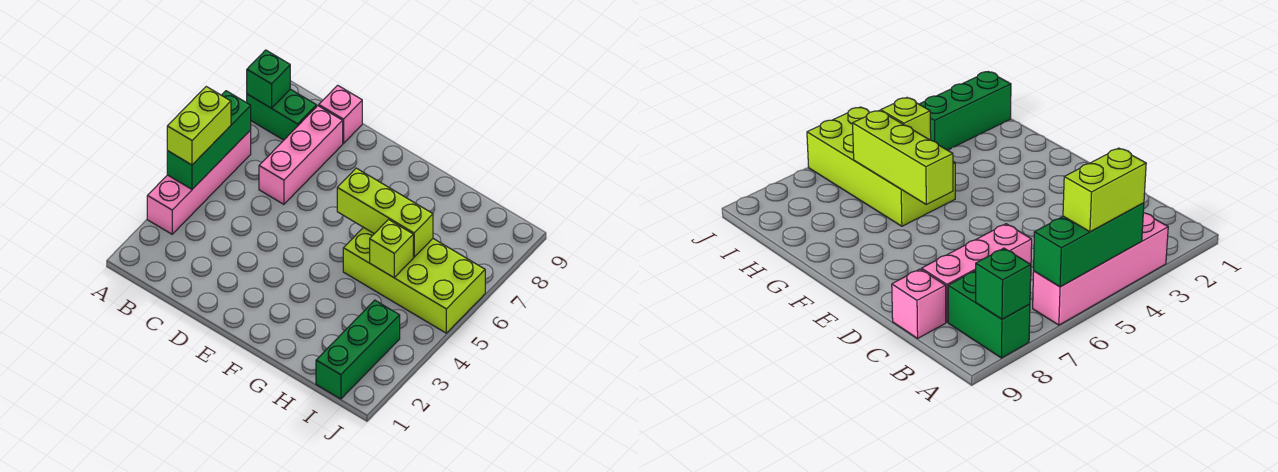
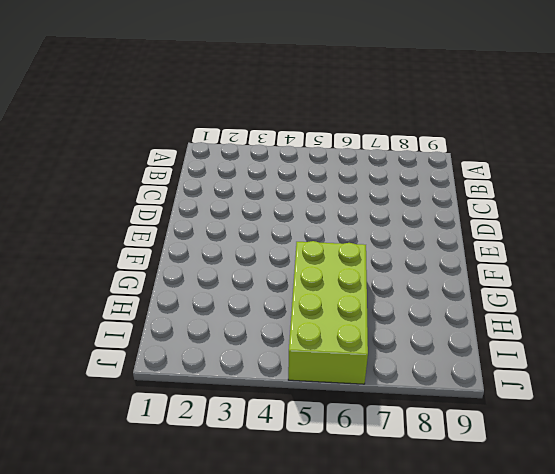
none -> pink 1x4 brick [147,130,251,234]
none -> green 1x2 brick [247,89,317,140]

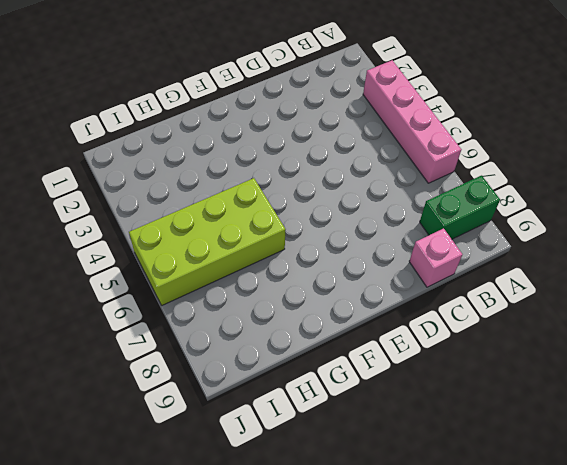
none -> pink 1x3 brick [259,106,343,204]
none -> green 1x3 brick [316,300,400,399]

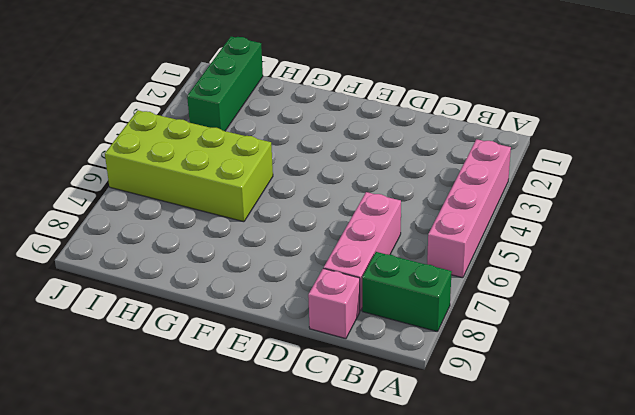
none -> green 1x3 brick [167,91,251,189]
none -> green 1x1 brick [247,50,290,108]

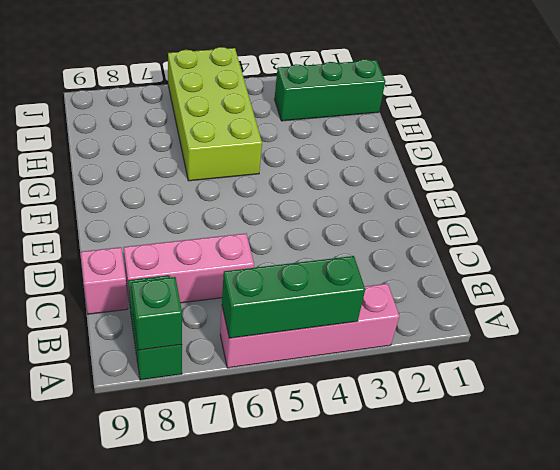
none -> lime 1x3 brick [337,168,433,257]
none -> lime 1x1 brick [370,220,413,277]

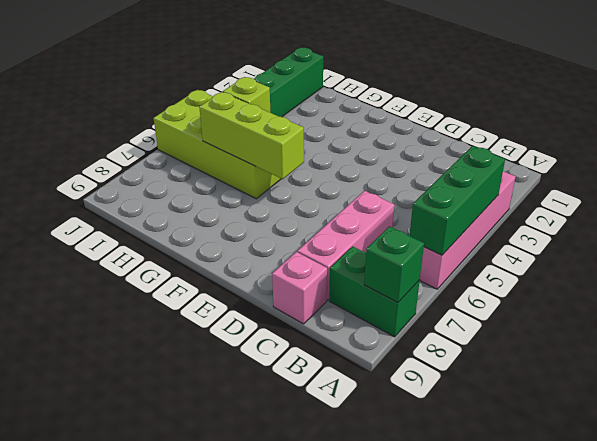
none -> lime 1x2 brick [167,87,231,165]

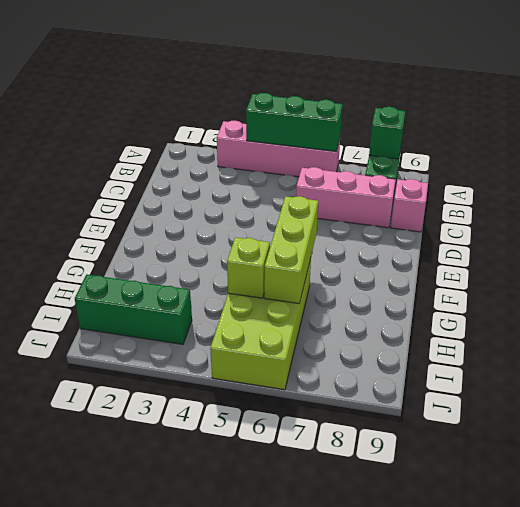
none -> lime 1x2 brick [167,87,231,165]

